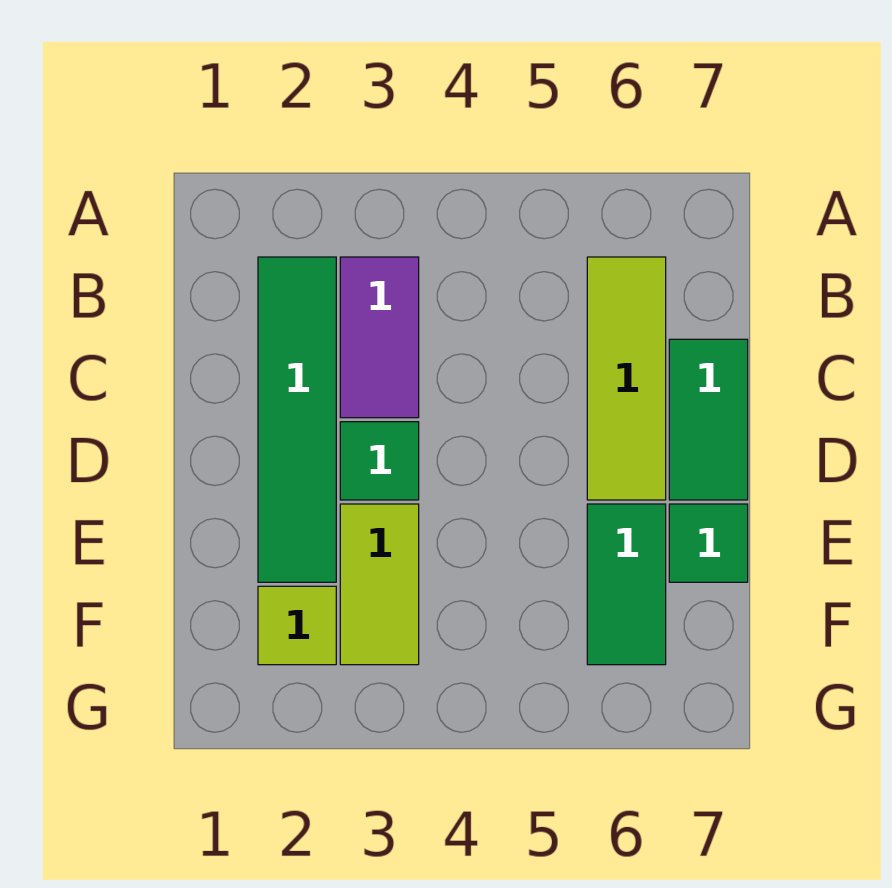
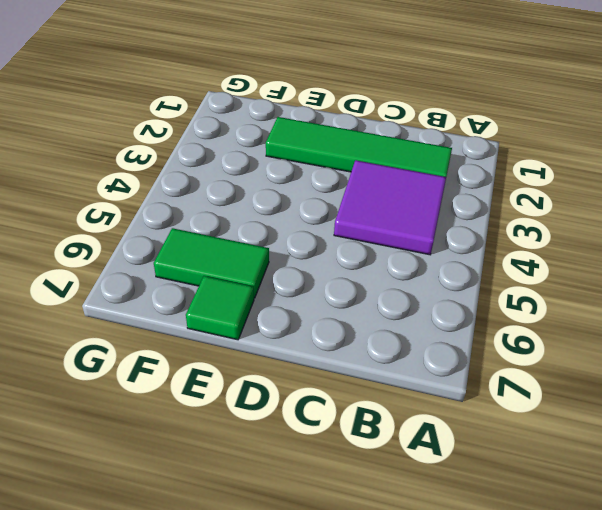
purple 2x2 tile [334,160,446,255] -> purple 1x2 tile [340,257,419,418]
none -> lime 1x3 tile [587,257,666,500]
none -> green 1x2 tile [669,339,748,500]

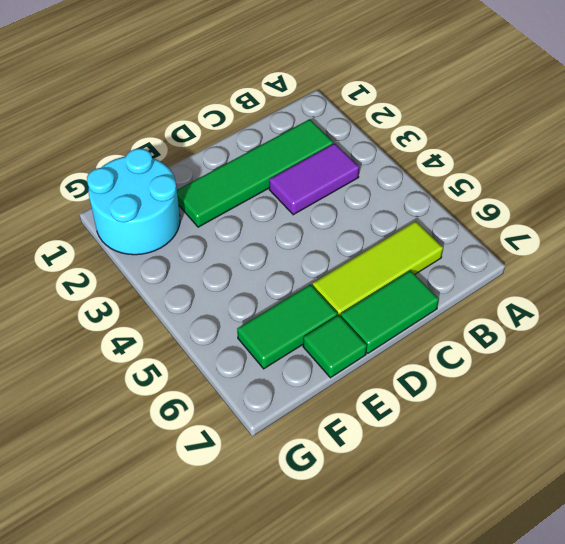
cyan 2x2 round brick [87,148,180,255] -> lime 1x1 tile [258,586,336,665]
none -> green 1x1 tile [340,422,419,500]
none -> lime 1x2 tile [340,504,419,665]

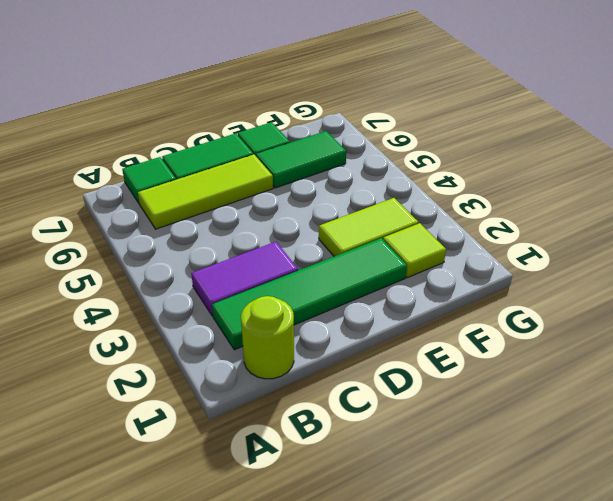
lime 1x1 round brick [241,296,294,379] -> none
green 1x1 tile [122,157,176,204] -> green 1x1 tile moved to [340,422,419,500]

